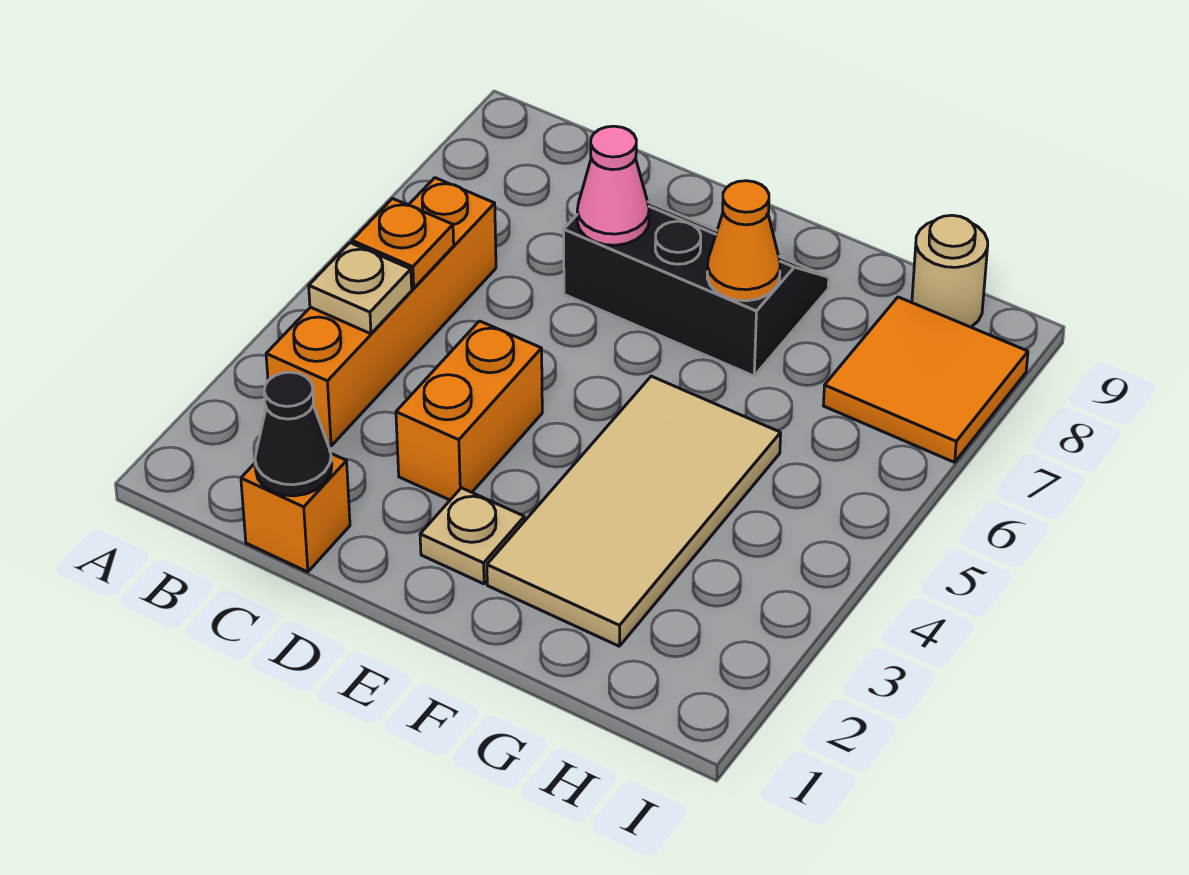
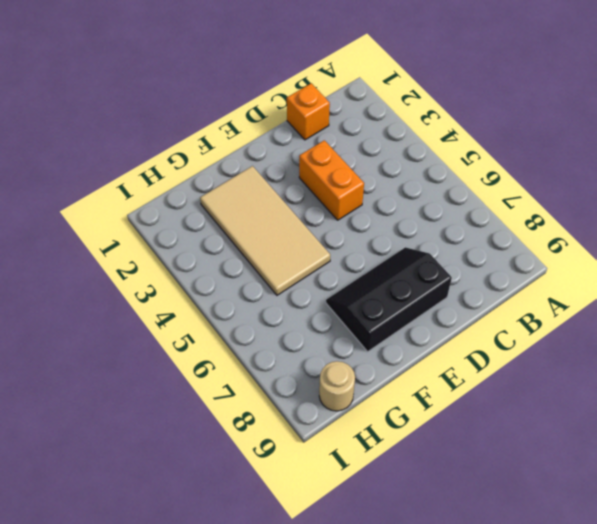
black 2x3 slope [326,247,452,351] -> black 2x3 slope turned to [564,202,829,376]
none -> orange 1x4 brick [266,178,496,446]
none -> tan 1x1 plate [420,488,524,584]
none -> orange 2x2 tile [823,297,1028,462]

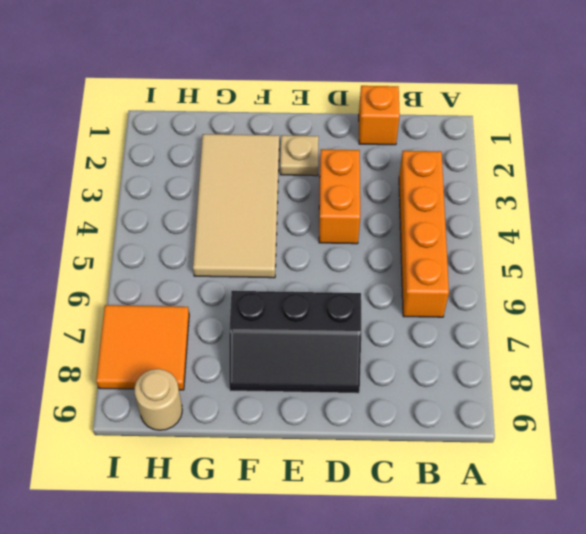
none -> tan 1x1 plate [309,243,412,334]
none -> orange 1x1 plate [352,199,454,288]
none -> black 1x1 cone [255,372,332,496]

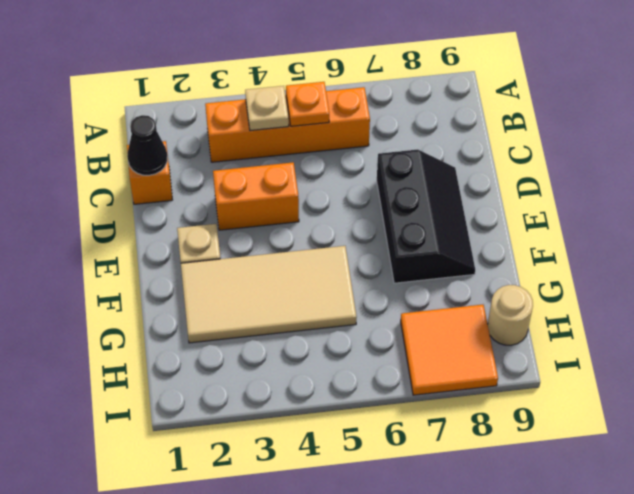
none -> pink 1x1 cone [577,126,649,245]
none -> orange 1x1 cone [707,181,780,301]

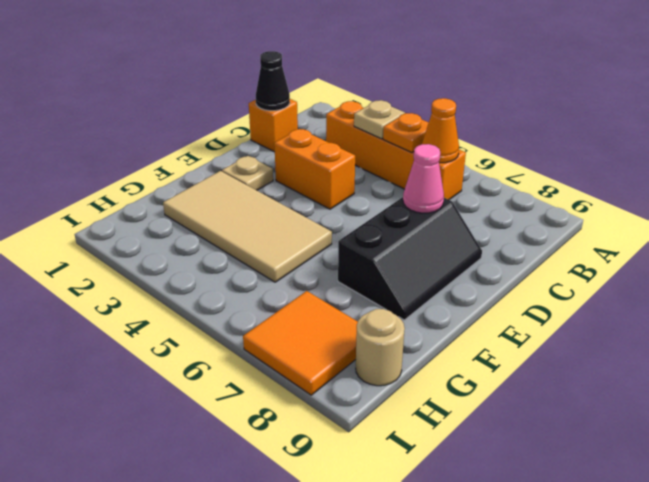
orange 1x1 cone [422,98,459,163] -> orange 1x1 cone moved to [707,181,780,301]

